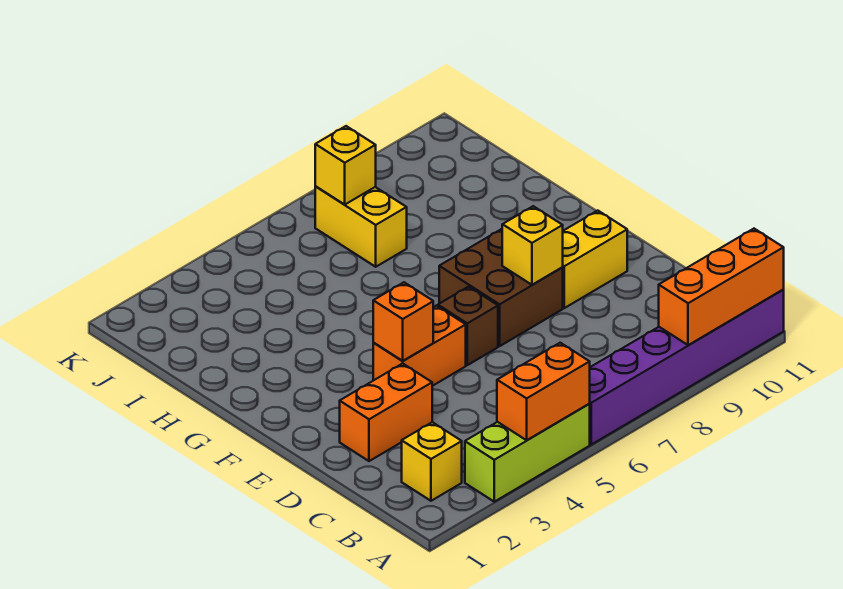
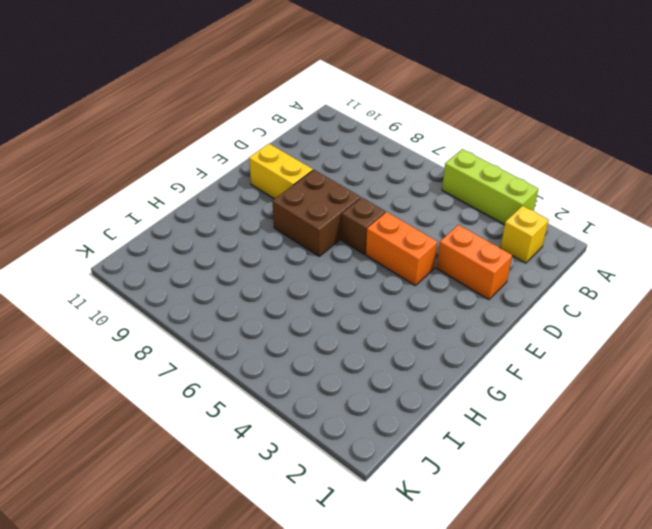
none -> purple 1x6 brick [589,290,784,444]
none -> yellow 1x2 brick [315,187,407,267]
none -> orange 1x2 brick [497,343,590,440]

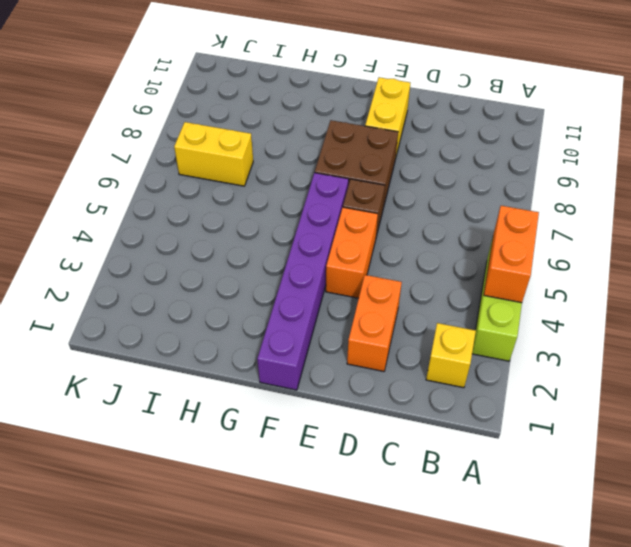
purple 1x6 brick [257,173,349,390] -> purple 1x6 brick moved to [589,290,784,444]
none -> orange 1x3 brick [659,229,784,345]
none -> orange 1x1 brick [373,282,433,361]
none -> yellow 1x1 brick [502,206,563,285]

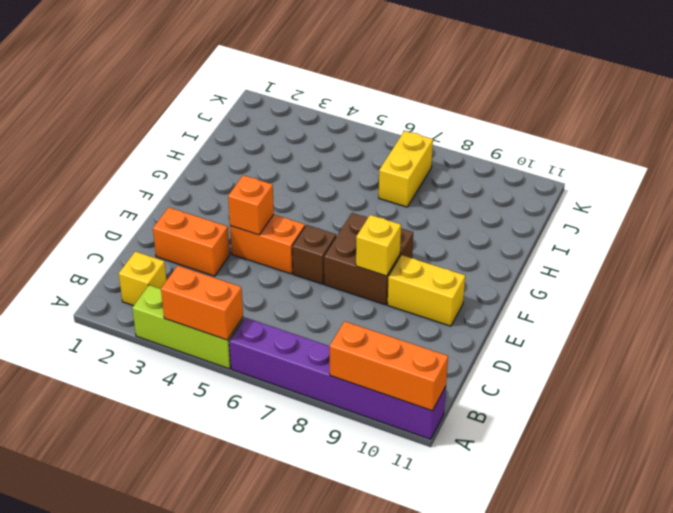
none -> yellow 1x1 brick [315,126,376,204]

